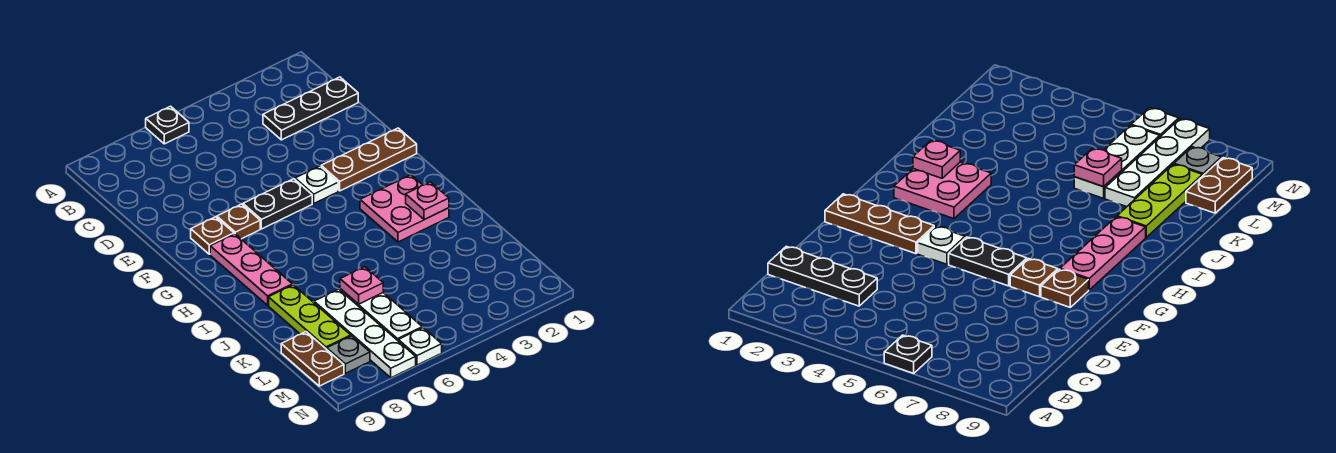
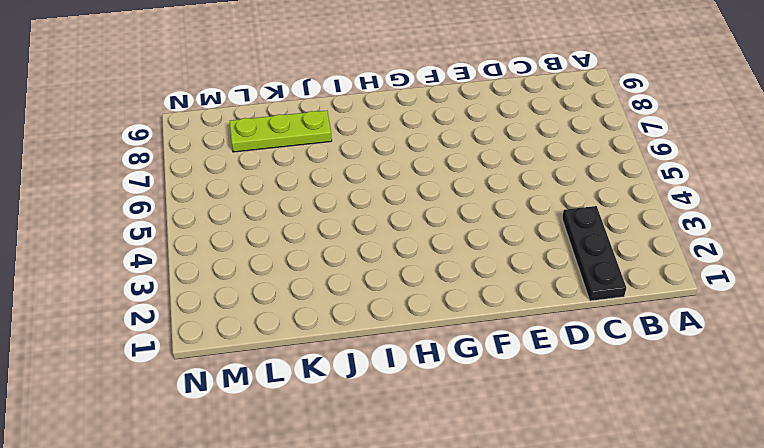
none -> black 1x1 plate [146,106,189,144]
none -> brown 1x3 plate [321,128,417,191]
none -> white 1x1 plate [295,166,338,203]

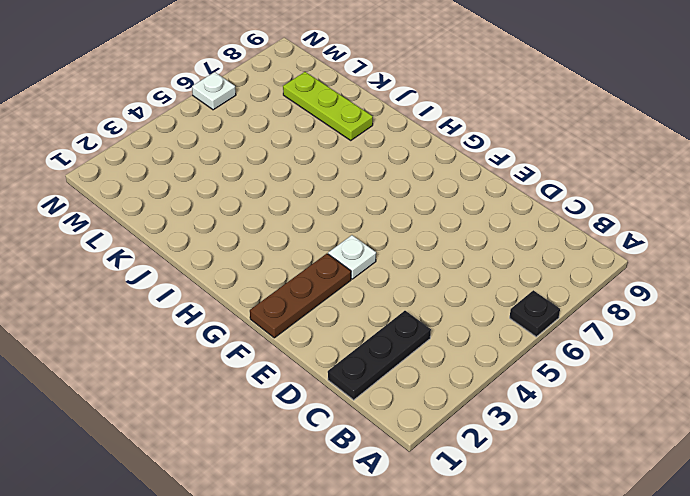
none -> black 1x2 plate [243,179,312,229]
none -> brown 1x1 plate [217,204,260,239]
none -> brown 1x1 plate [191,217,234,254]

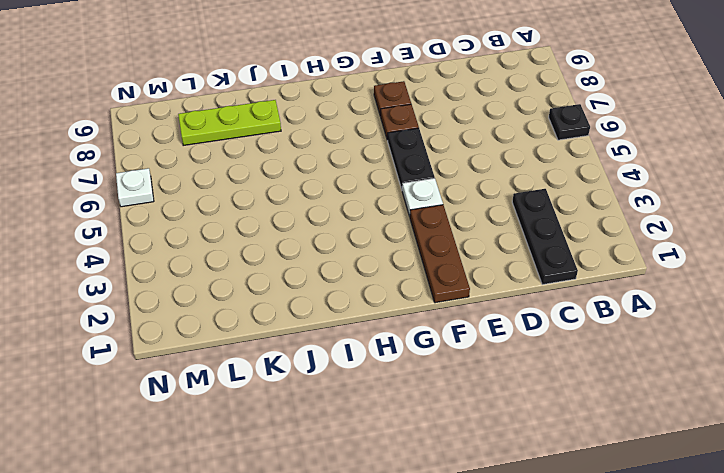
none -> pink 1x3 plate [210,234,292,305]
none -> pink 2x2 plate [360,175,449,242]
none -> white 1x3 plate [340,289,422,340]

